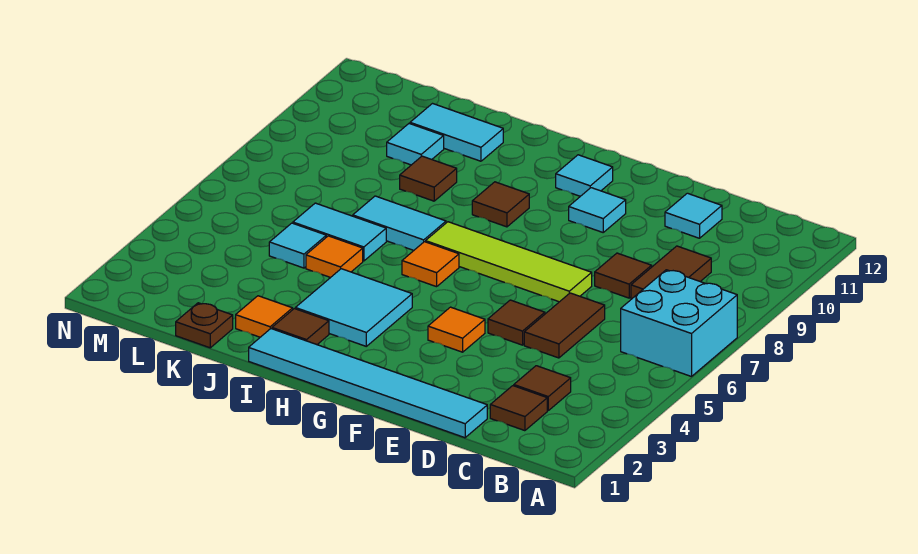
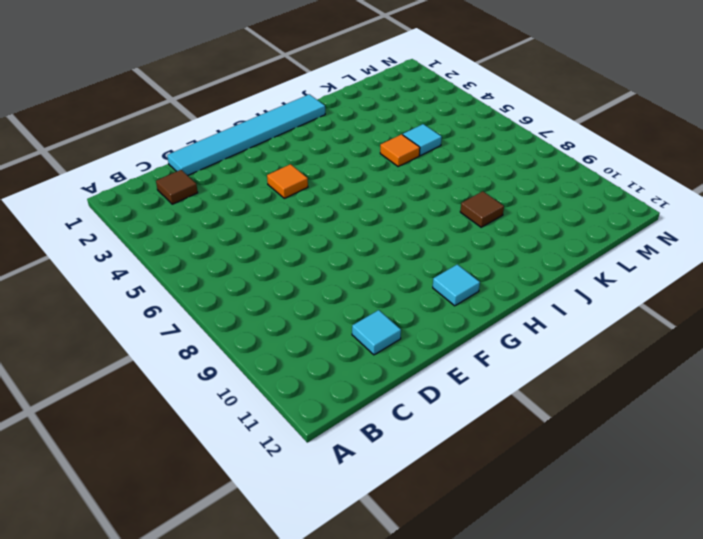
none -> cyan 2x2 brick [621,270,737,377]
none -> brown 1x1 tile [514,366,571,410]
none -> brown 1x2 tile [631,246,711,299]

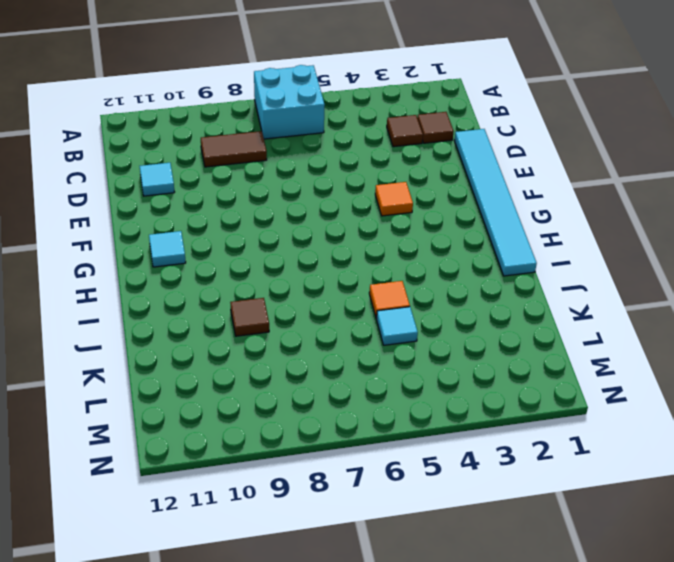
none -> brown 1x2 tile [524,293,605,358]
none -> brown 1x1 tile [595,253,652,298]
none -> brown 1x1 tile [488,300,545,345]

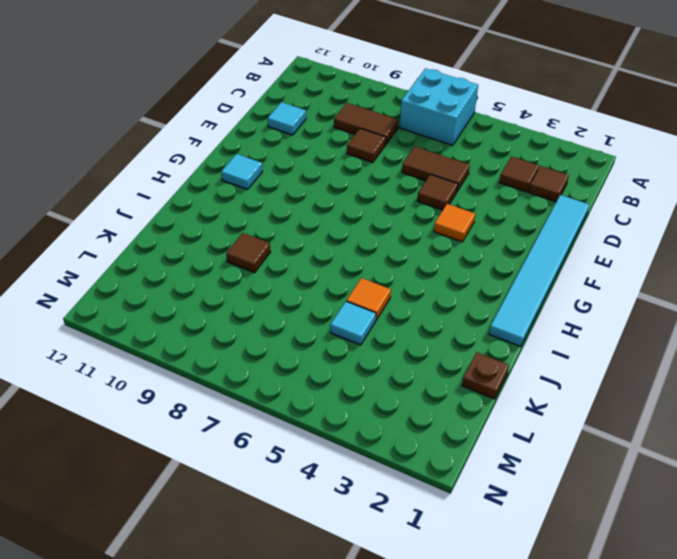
none -> lime 1x4 tile [426,222,592,302]
none -> cyan 1x1 tile [569,188,626,232]
none -> cyan 2x2 tile [295,269,412,346]

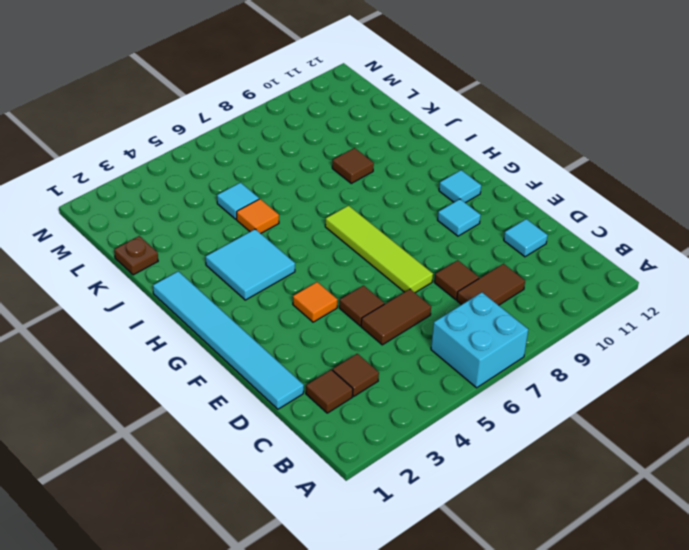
none -> orange 1x1 tile [402,242,459,287]
none -> brown 1x1 tile [472,182,529,227]
none -> brown 1x1 tile [272,309,329,345]

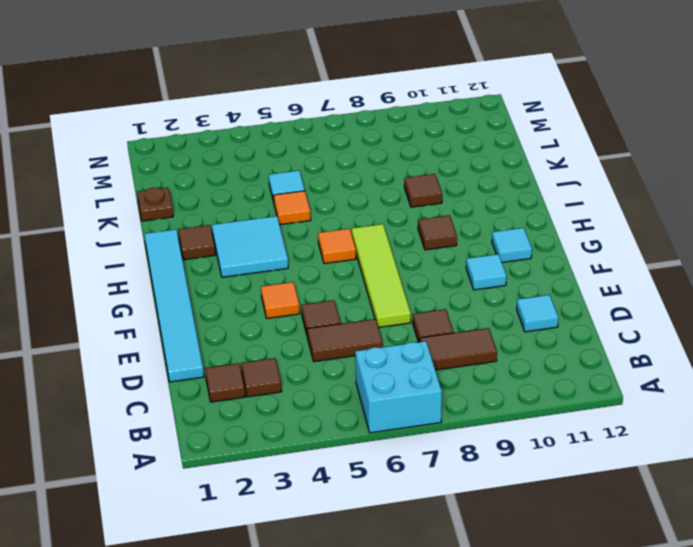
none -> cyan 1x2 tile [353,196,446,250]
none -> orange 1x1 tile [236,296,293,337]
none -> cyan 1x2 tile [293,203,386,261]

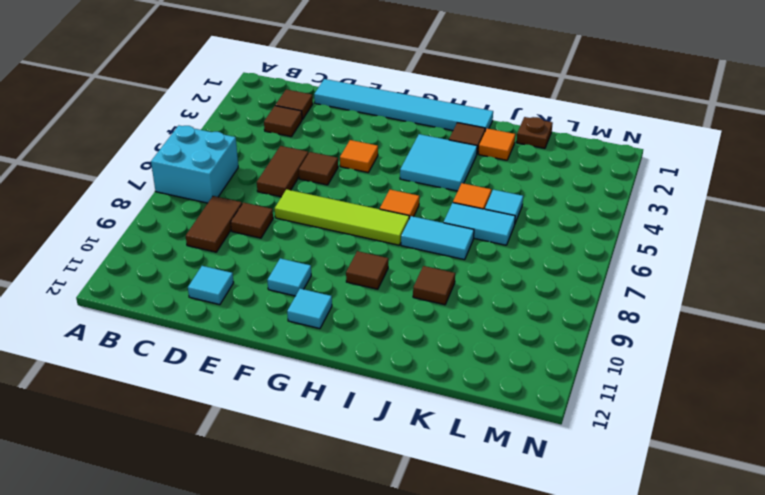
none -> cyan 1x2 tile [410,104,503,161]
none -> cyan 1x1 tile [387,124,444,165]

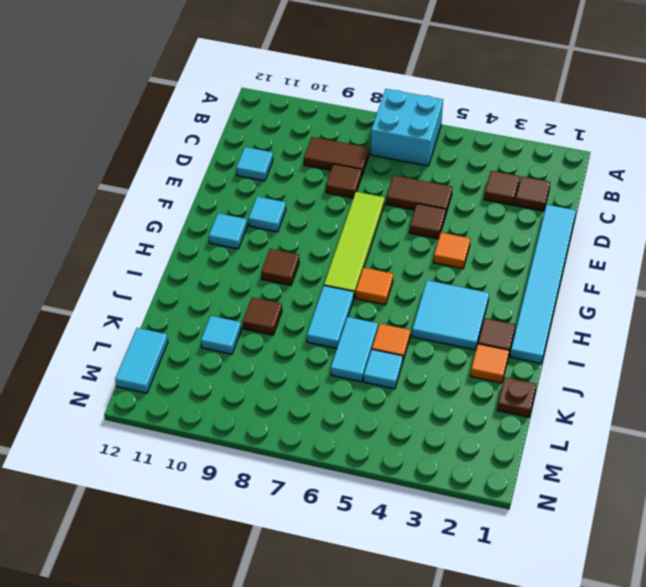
cyan 1x2 tile [115,328,168,393] -> cyan 1x2 tile moved to [410,104,503,161]

